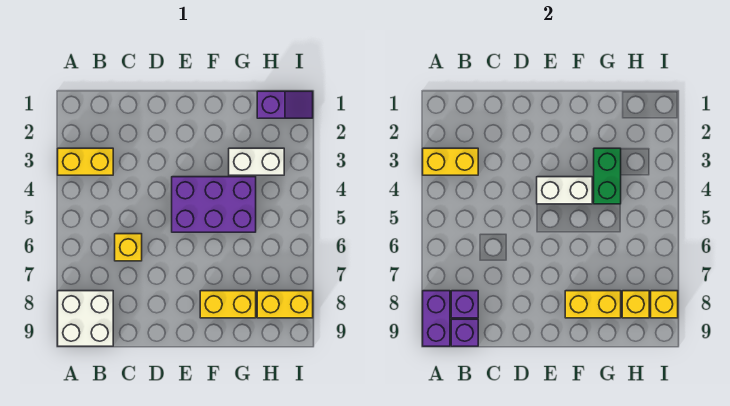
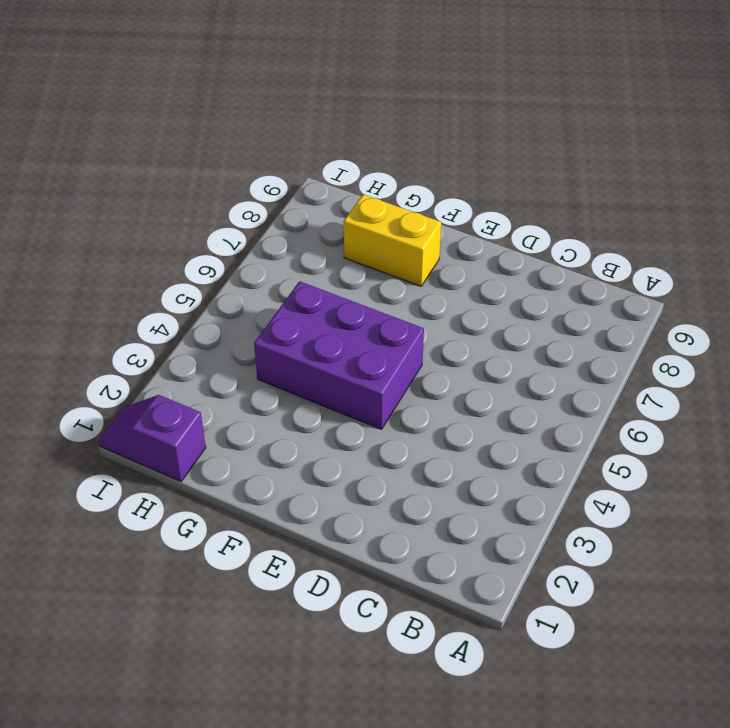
none -> yellow 1x2 brick [58,148,113,175]
none -> white 2x2 brick [58,291,113,346]
none -> yellow 1x1 brick [115,234,142,261]

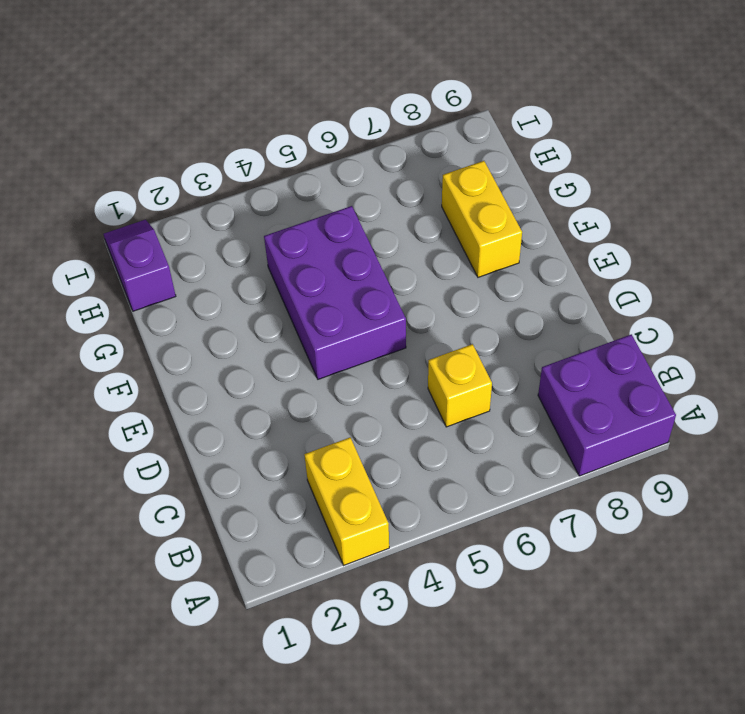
purple 2x2 brick [538,334,676,476] -> white 2x2 brick [58,291,113,346]
none -> white 1x2 brick [229,148,284,175]
none -> yellow 1x2 brick [257,291,313,318]
none -> yellow 1x2 brick [423,148,478,175]

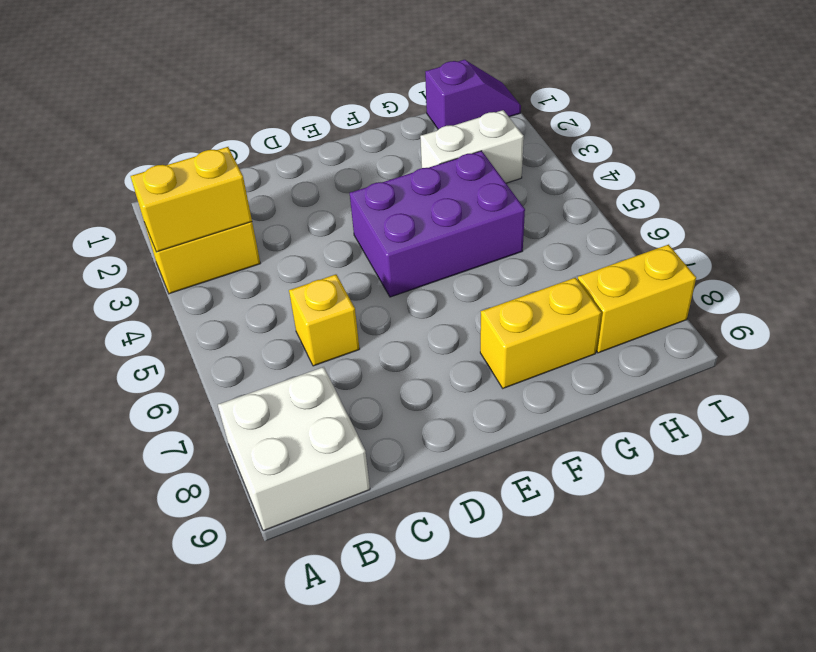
none -> purple 1x2 brick [423,291,450,346]
none -> purple 1x1 brick [451,291,478,318]
none -> purple 1x1 brick [451,319,478,346]

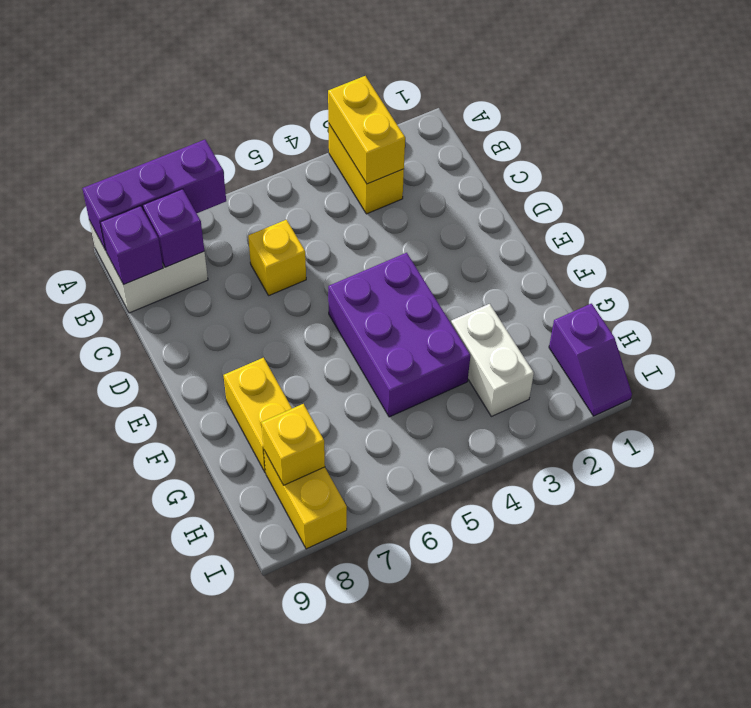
purple 1x3 brick [82,140,226,250] -> purple 1x2 brick [423,291,450,346]
none -> white 1x2 brick [537,177,592,204]
none -> yellow 1x2 brick [565,291,621,318]
none -> green 1x2 brick [594,148,621,204]

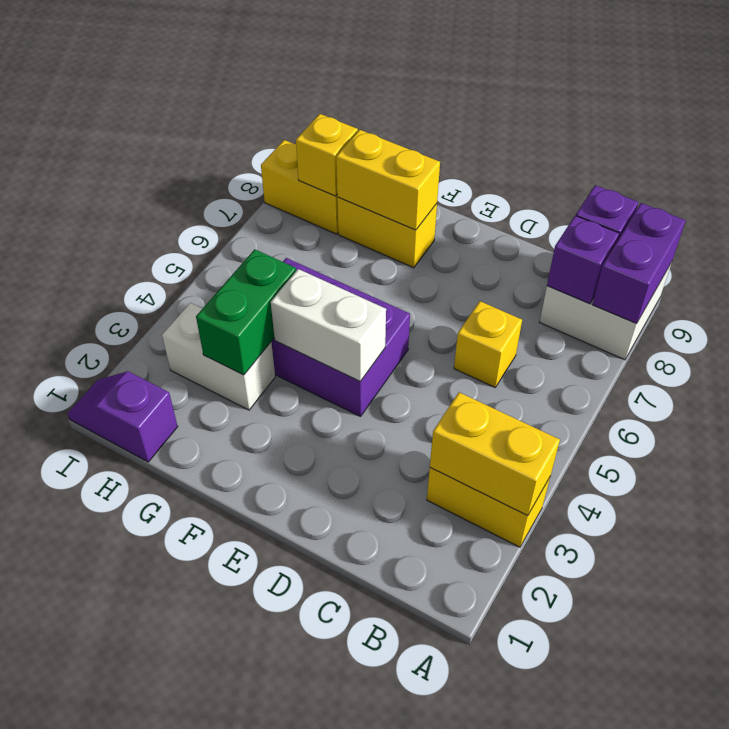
none -> yellow 1x1 brick [651,291,678,318]

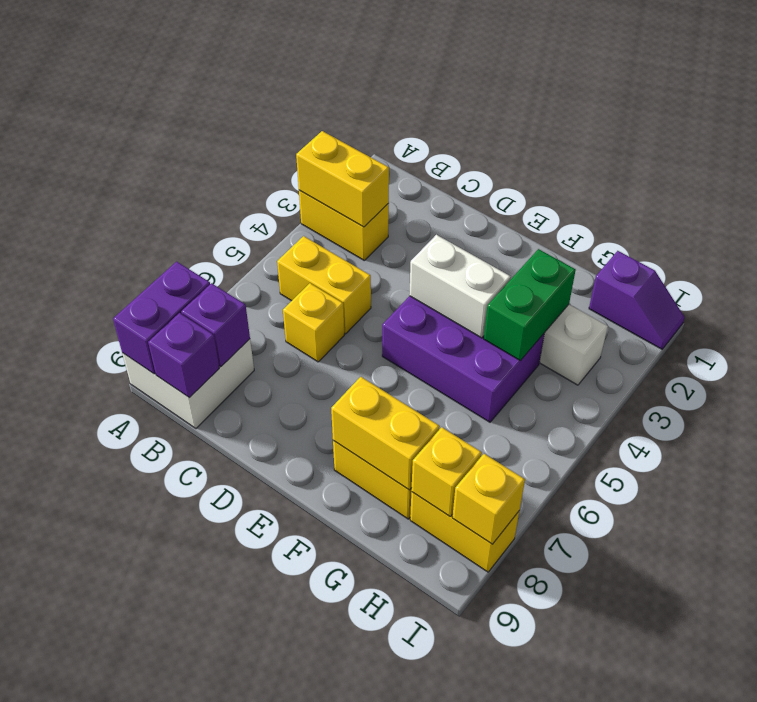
yellow 1x2 brick [277,236,371,334] -> none

